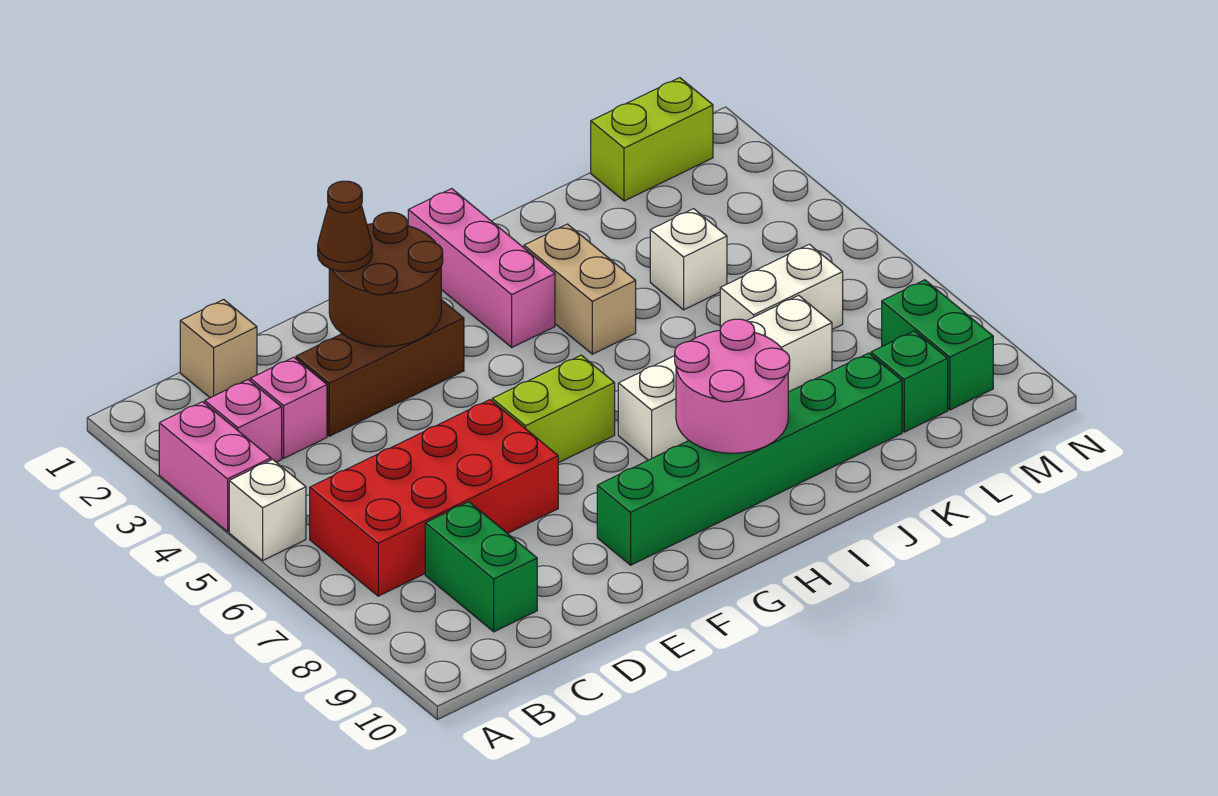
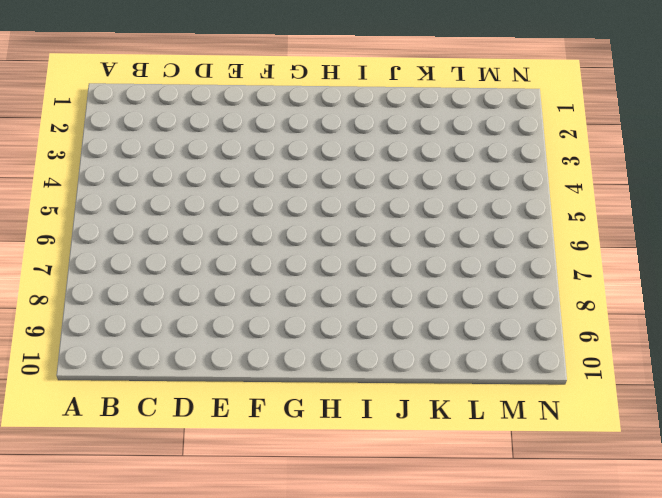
none -> pink 1x2 brick [159,402,271,532]
none -> white 1x1 brick [229,460,306,560]
none -> pink 1x1 brick [205,380,282,462]

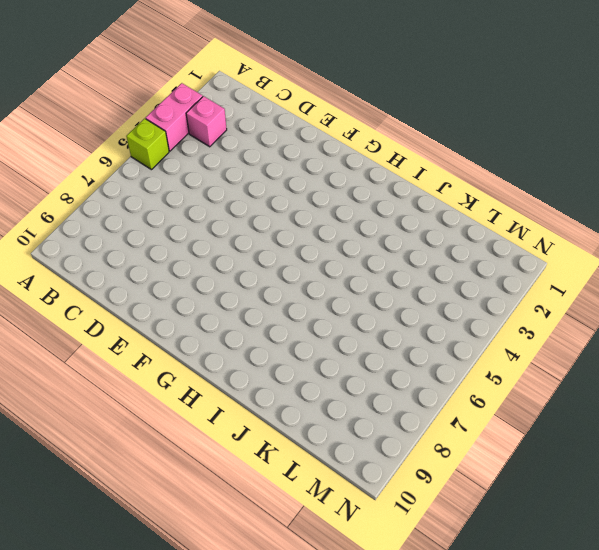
lime 1x1 brick [126,119,169,170] -> white 1x1 brick [229,460,306,560]
none -> red 2x4 brick [310,400,558,596]
none -> tan 1x1 brick [180,300,257,398]
none -> pink 1x1 brick [250,357,327,458]

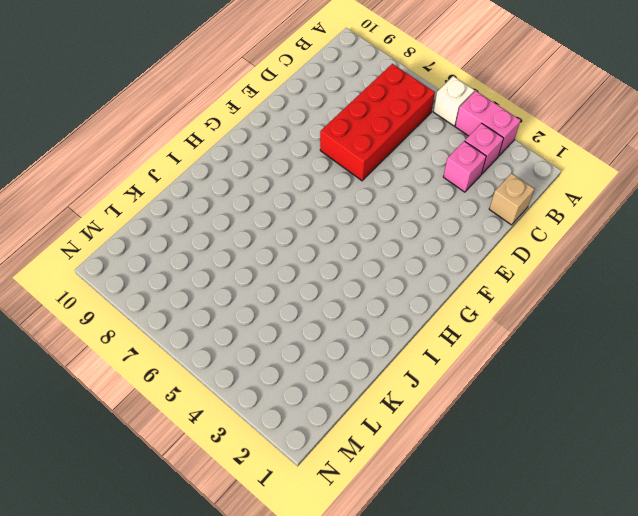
none -> green 1x2 brick [425,502,537,632]
none -> brown 1x3 brick [296,300,464,436]
none -> lime 1x2 brick [492,355,615,463]

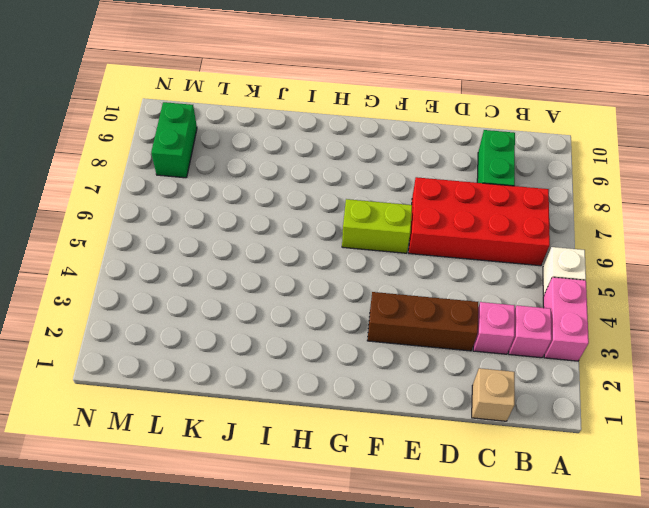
none -> green 1x6 brick [597,353,902,565]
none -> pink 1x3 brick [408,189,555,347]
none -> white 1x4 brick [618,295,832,460]

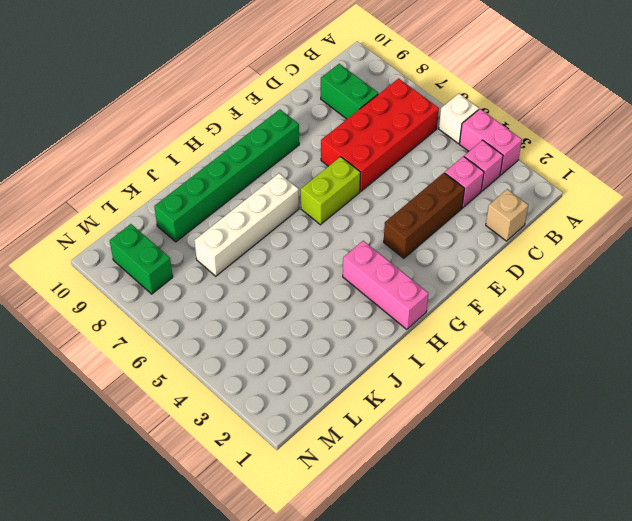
none -> tan 1x2 brick [524,224,636,354]
none -> white 1x1 brick [650,209,727,310]
none -> white 1x2 brick [720,244,843,329]

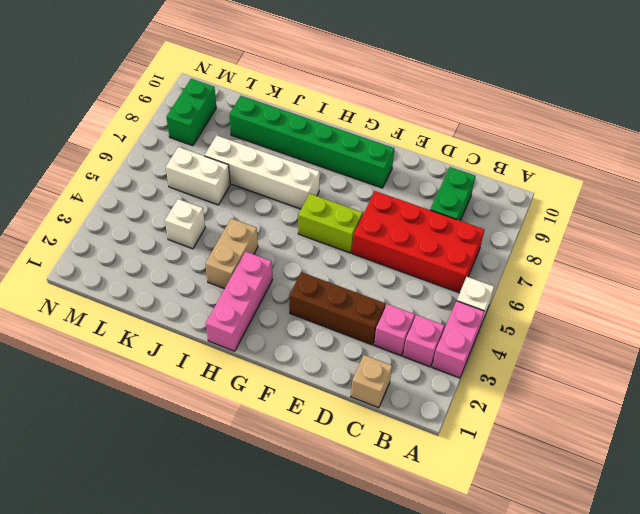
none -> lime 1x2 brick [591,78,713,201]
none -> green 1x1 brick [871,331,948,432]
none -> brown 2x2 round brick [329,212,443,347]

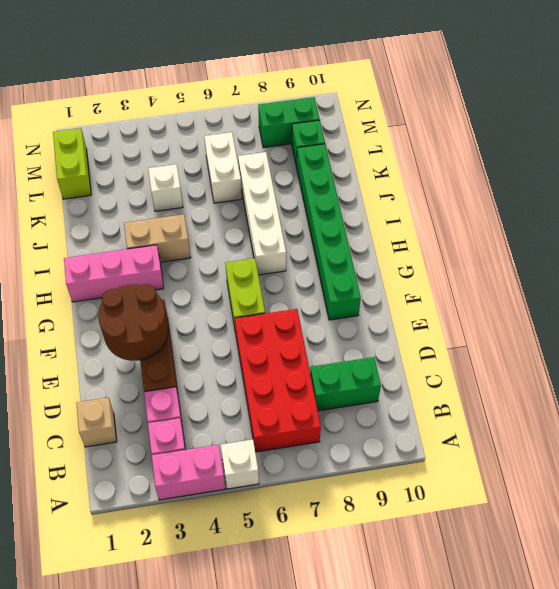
none -> pink 2x2 round brick [675,319,790,453]
none -> brown 1x1 cone [318,181,372,272]

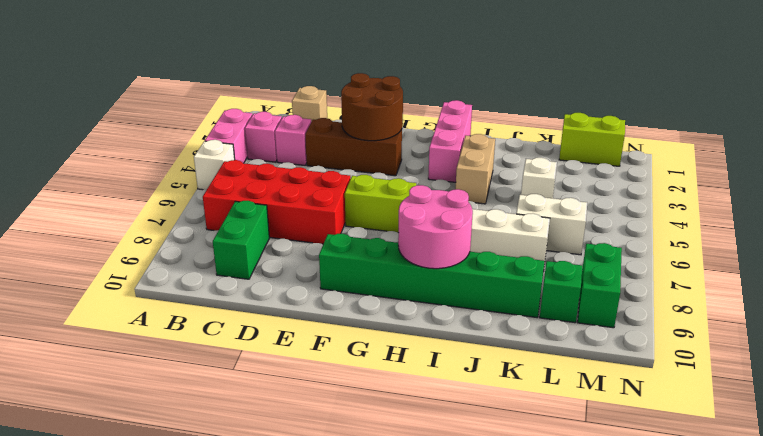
none -> brown 1x1 cone [318,181,372,272]

